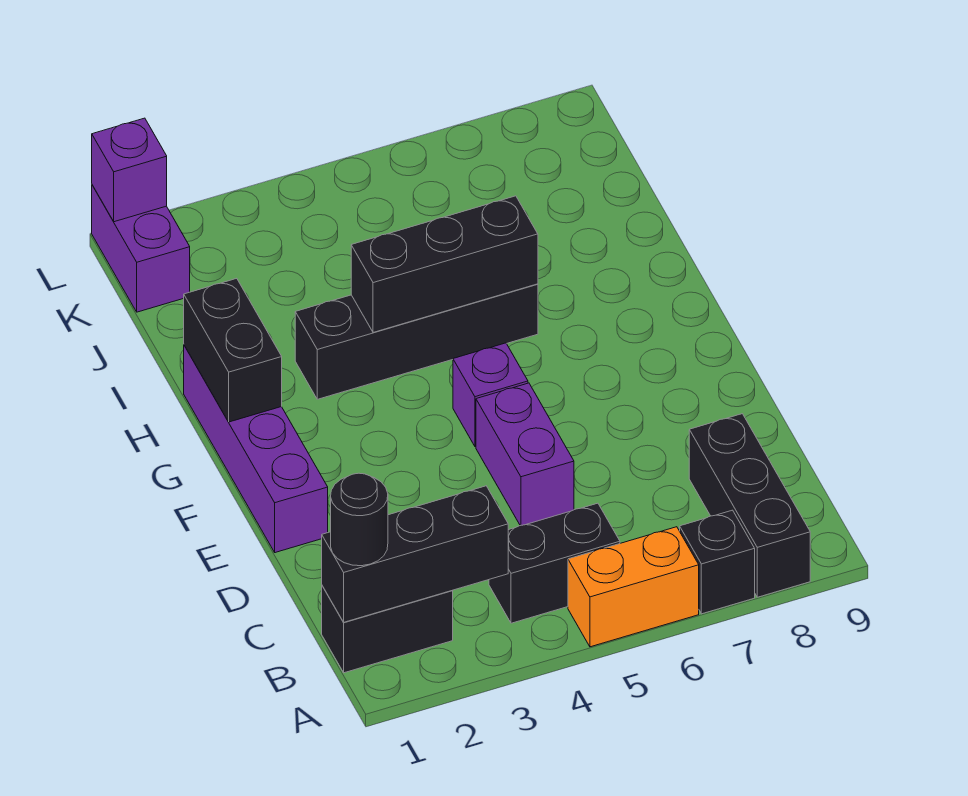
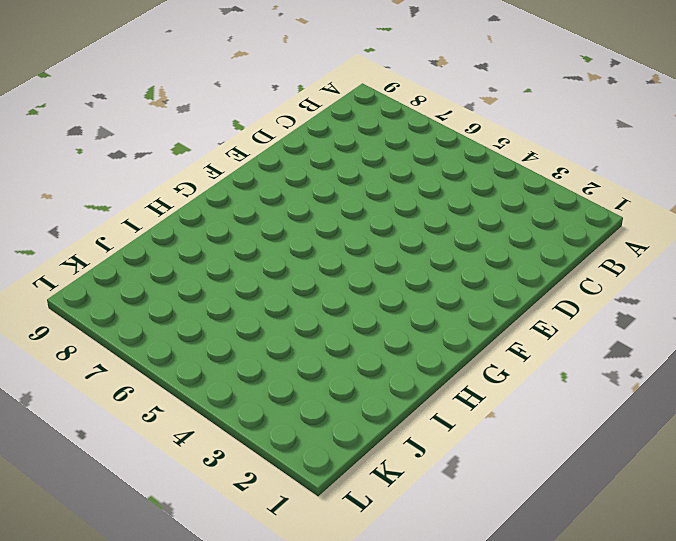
none -> orange 1x2 brick [568,527,699,647]
none -> black 1x1 brick [680,510,755,614]
none -> black 1x3 brick [689,414,810,597]

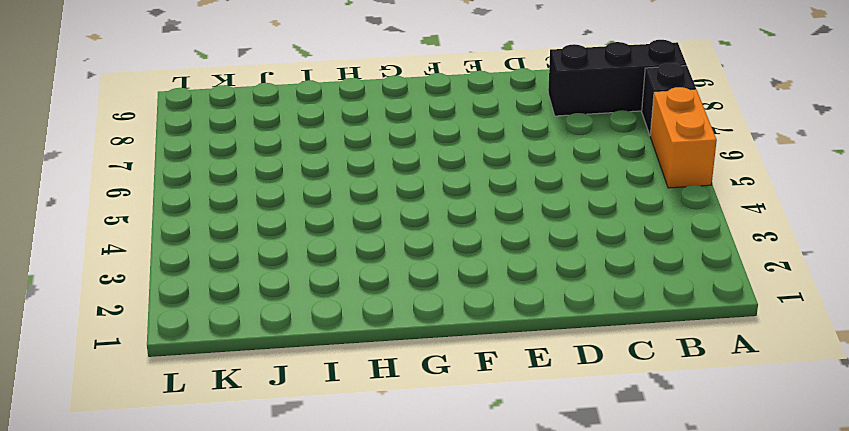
none -> black 1x2 brick [322,586,453,673]
none -> black 1x2 brick [489,503,620,623]
none -> purple 1x2 brick [476,383,574,526]

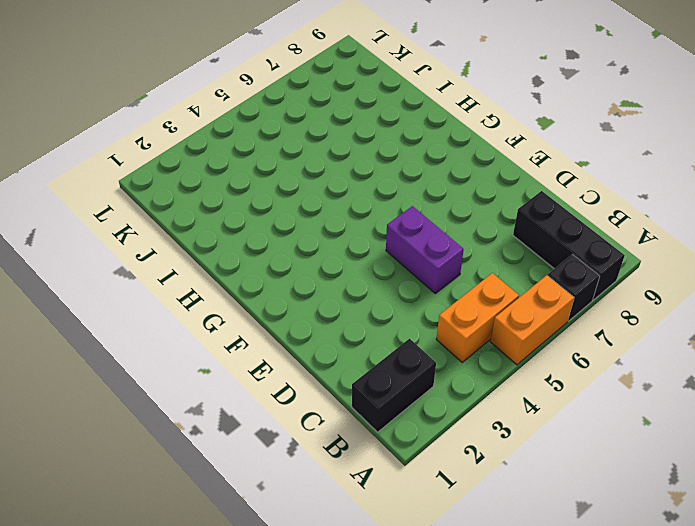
orange 1x2 brick [436,273,519,362] -> black 1x2 brick [489,503,620,623]
none -> purple 1x4 brick [184,346,328,553]
none -> purple 1x1 brick [453,343,528,446]
none -> black 1x4 brick [295,284,538,399]

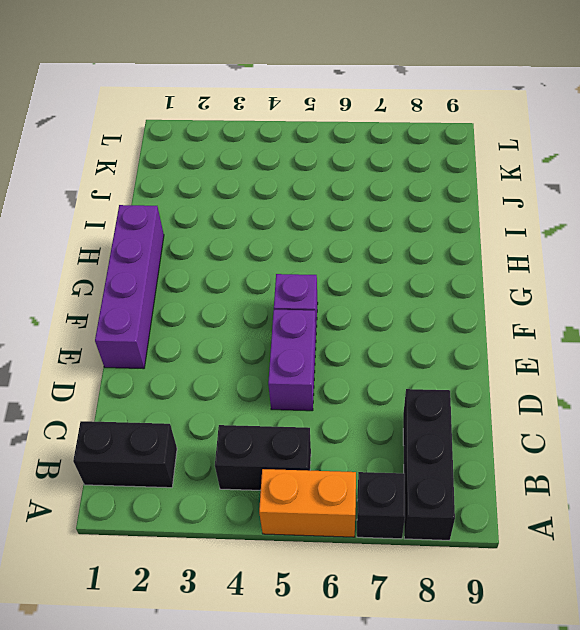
none -> black 1x4 brick [295,284,538,399]
none -> purple 1x2 brick [92,185,190,312]
none -> black 1x3 brick [322,486,508,622]

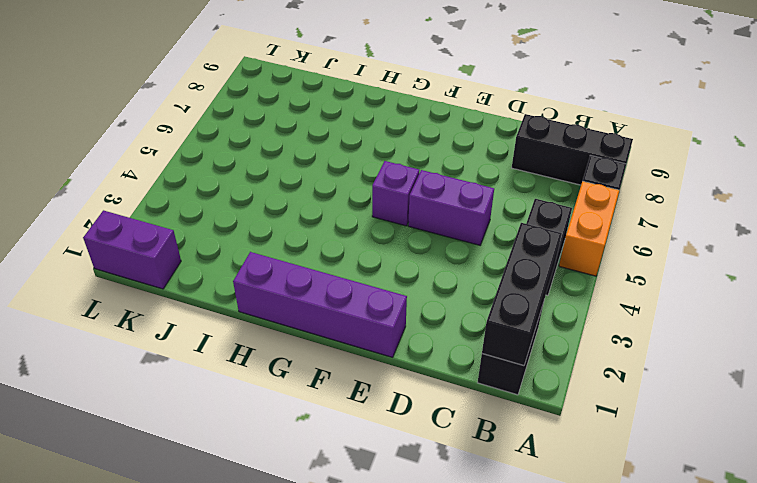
none -> black 1x4 brick [295,284,538,399]
none -> black 1x2 brick [184,278,282,422]
none -> black 1x3 brick [351,196,538,332]

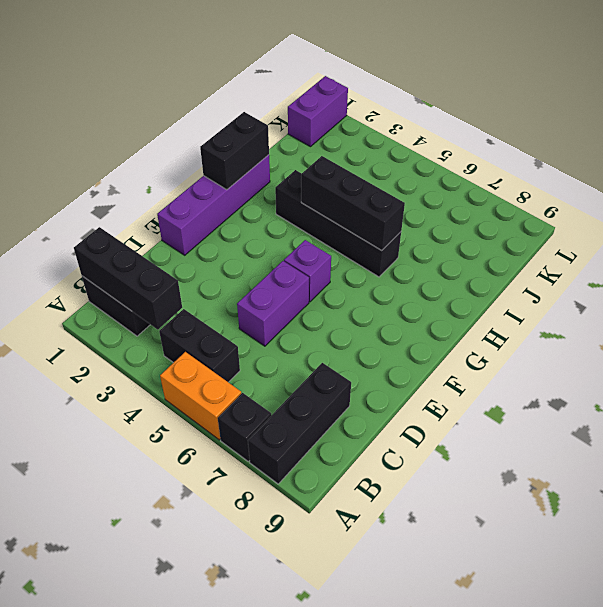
none -> purple 1x1 brick [92,118,167,222]
none -> black 1x1 round brick [331,473,388,566]

